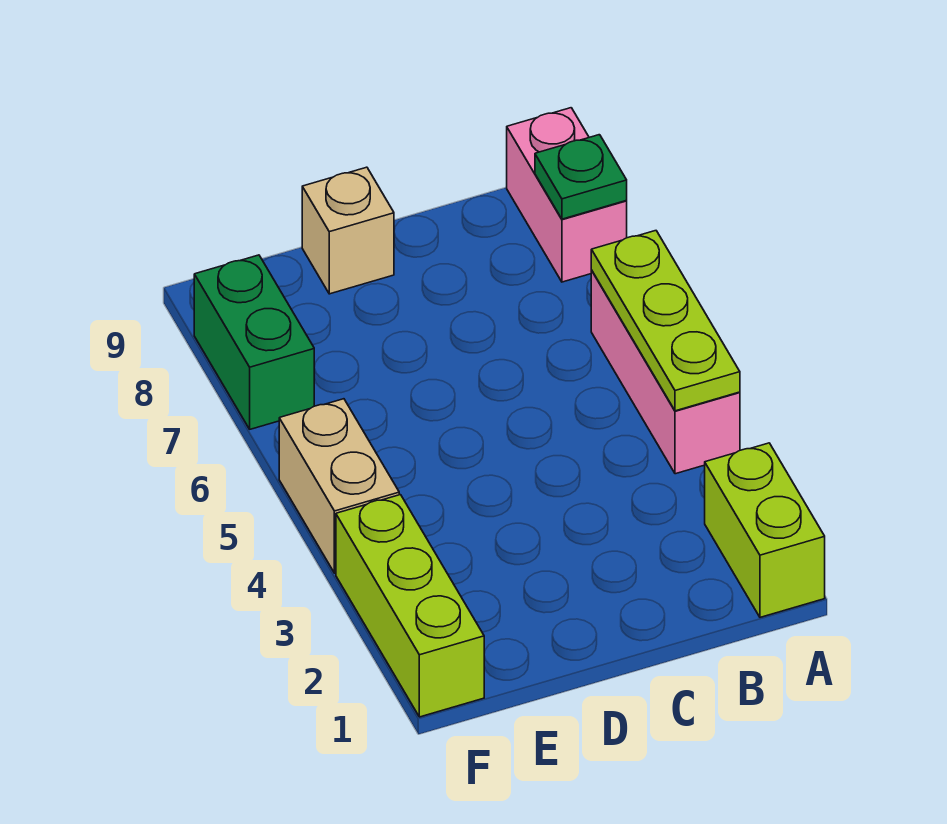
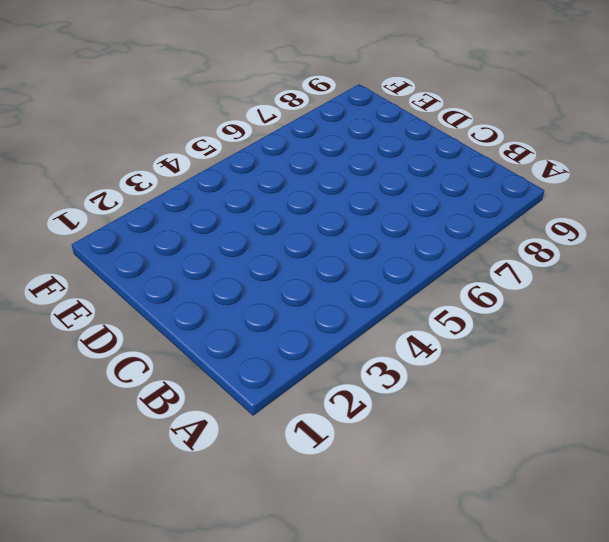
none -> lime 1x2 brick [705,443,825,617]
none -> pink 1x3 brick [591,271,740,474]

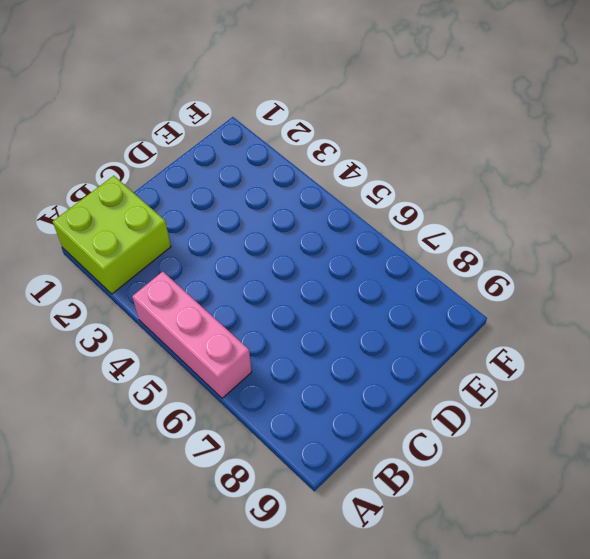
lime 2x2 brick [53,176,171,294] -> lime 1x2 brick [705,443,825,617]
none -> pink 1x2 brick [507,108,627,282]
none -> tan 1x1 brick [302,167,394,294]

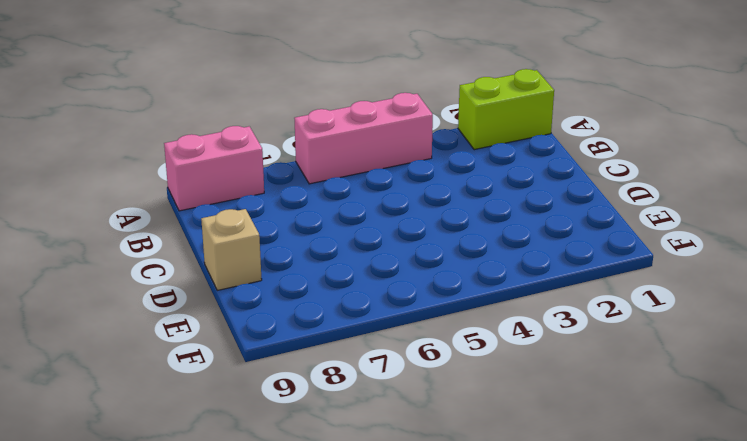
none -> lime 1x3 brick [336,495,484,717]
none -> tan 1x2 brick [279,399,399,573]

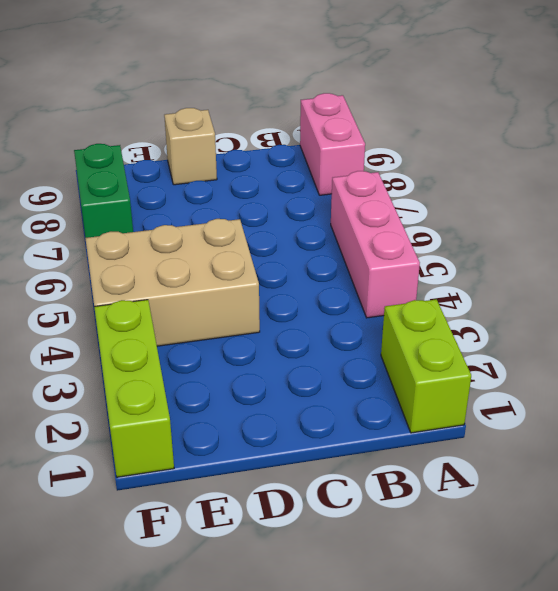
tan 2x3 brick [85,219,260,346] -> tan 1x2 brick [279,399,399,573]
none -> lime 1x3 plate [591,231,740,411]
none -> green 1x1 plate [535,135,627,219]

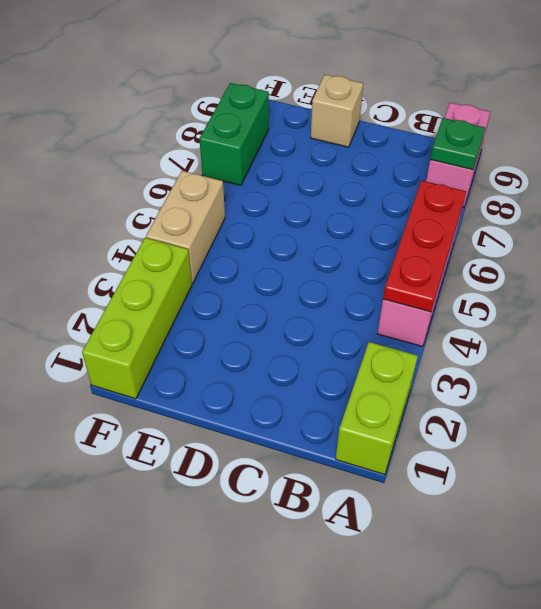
red 1x3 plate [383,180,466,312] -> lime 1x3 plate [591,231,740,411]

